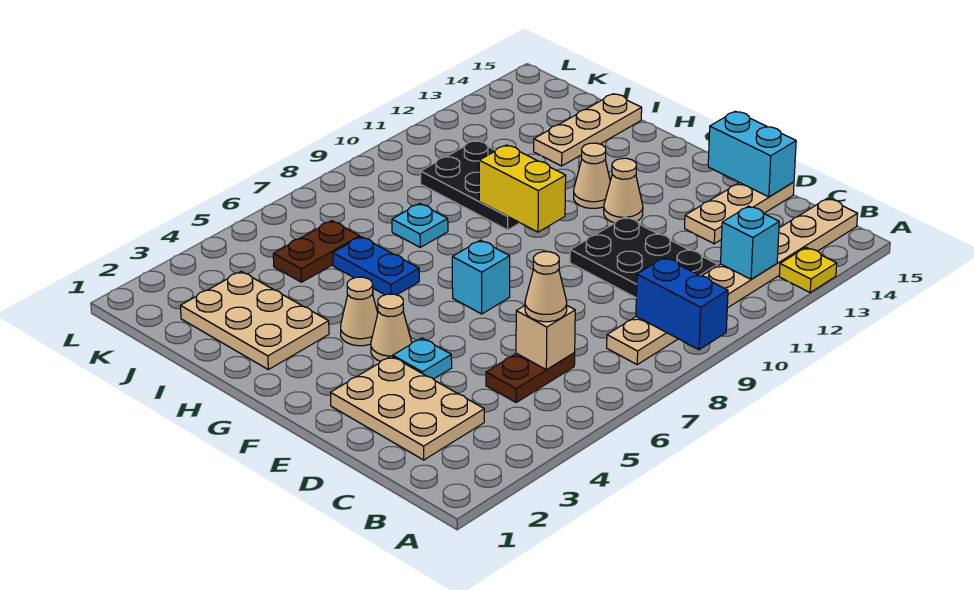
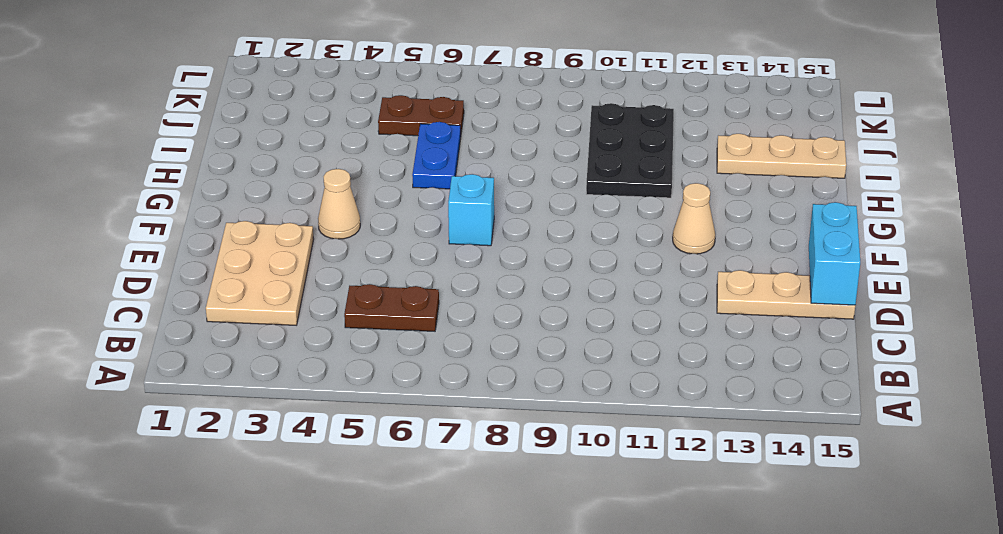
none -> yellow 1x1 plate [779,248,837,292]
none -> tan 1x8 plate [607,198,858,364]
none -> black 2x3 plate [570,217,718,298]

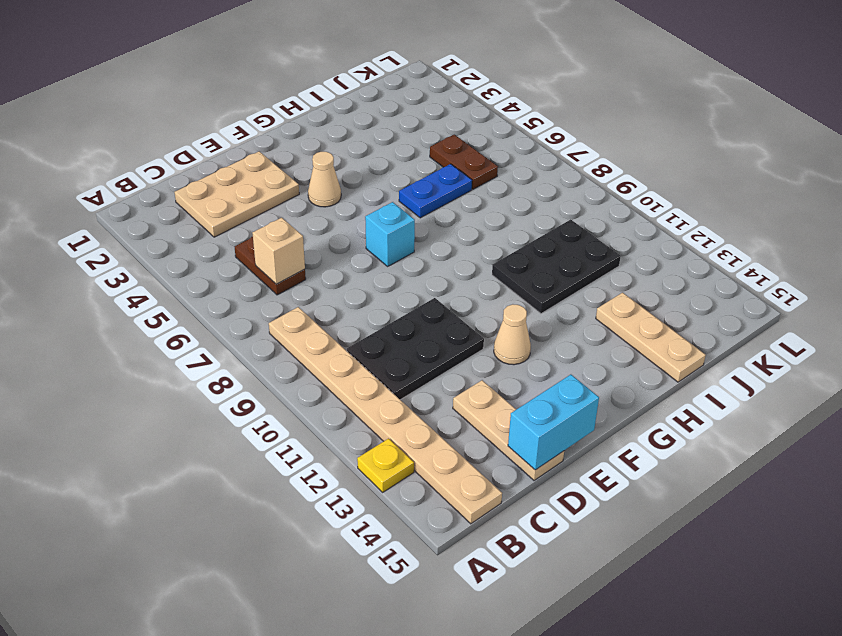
none -> cyan 1x1 plate [393,338,452,379]
none -> tan 1x1 cone [341,277,378,346]
none -> tan 1x1 cone [574,143,610,208]

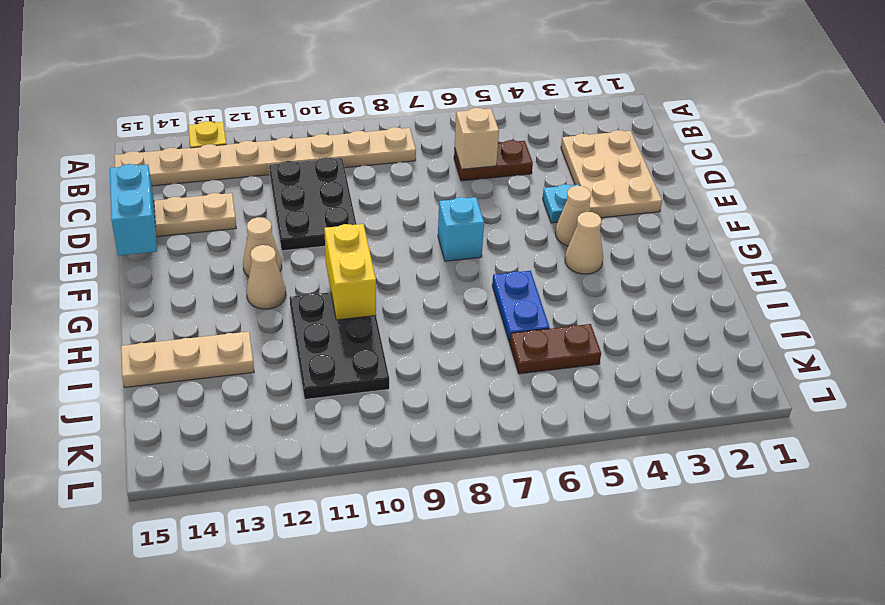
none -> tan 2x3 plate [180,271,329,370]
none -> cyan 1x1 plate [392,204,448,247]
none -> blue 1x2 brick [636,257,728,350]

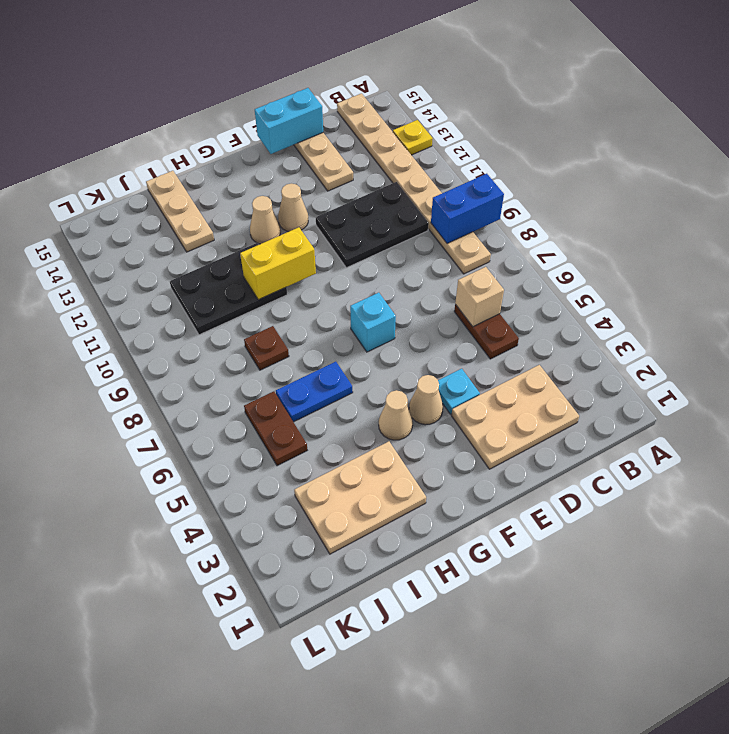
brown 1x1 plate [244,326,289,370] -> cyan 1x1 plate [392,204,448,247]
none -> cyan 1x1 brick [721,206,779,279]
none -> tan 1x1 cone [525,252,567,322]

